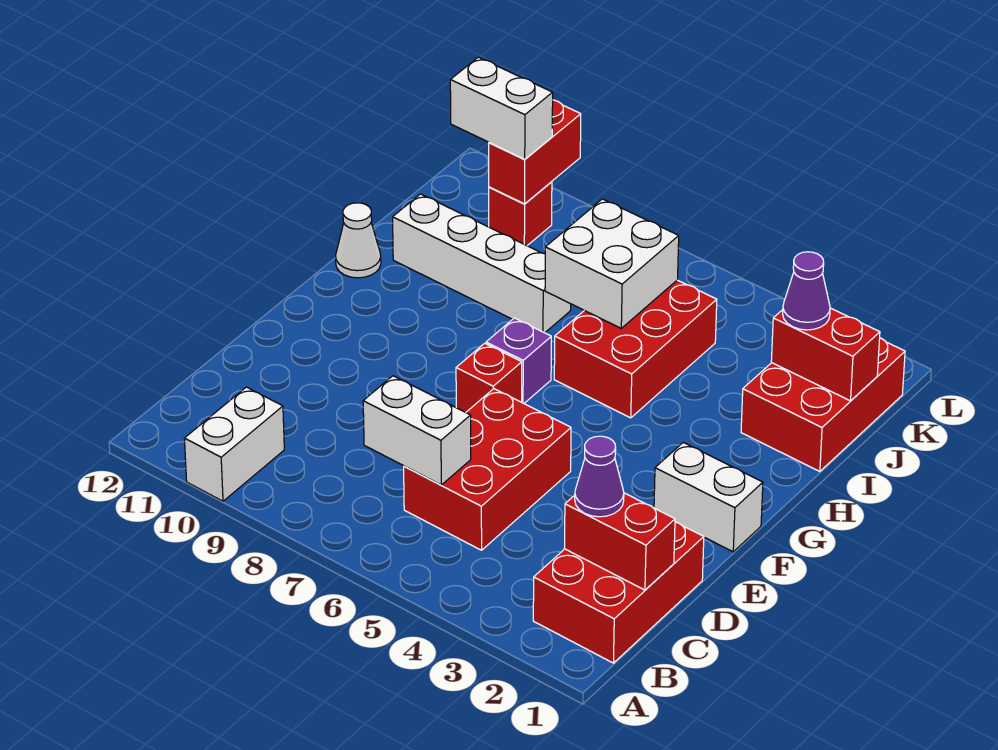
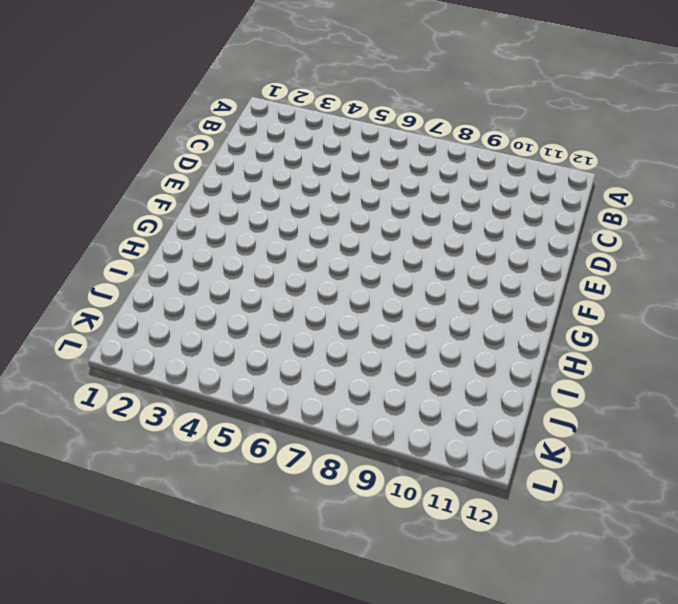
none -> white 1x2 brick [184,387,284,501]
none -> red 2x3 brick [533,522,704,663]
none -> red 2x3 brick [404,389,571,550]

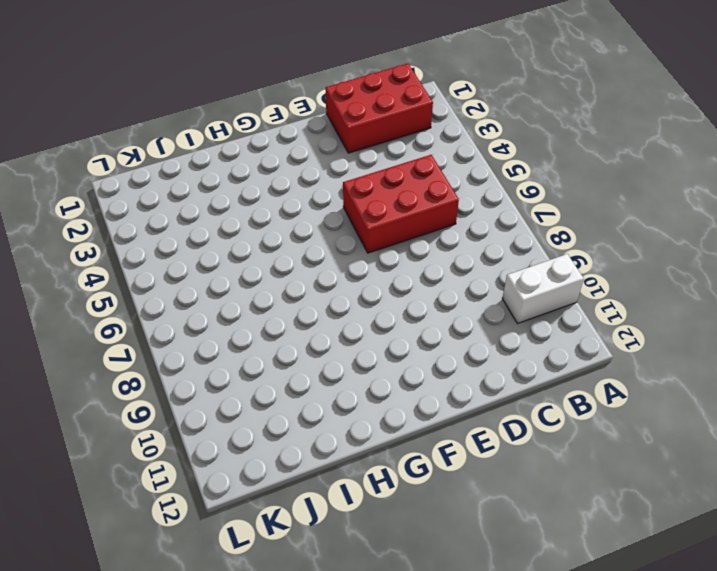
none -> white 1x2 brick [654,442,763,552]
none -> red 1x1 brick [456,343,522,412]
none -> purple 1x1 brick [486,318,551,403]

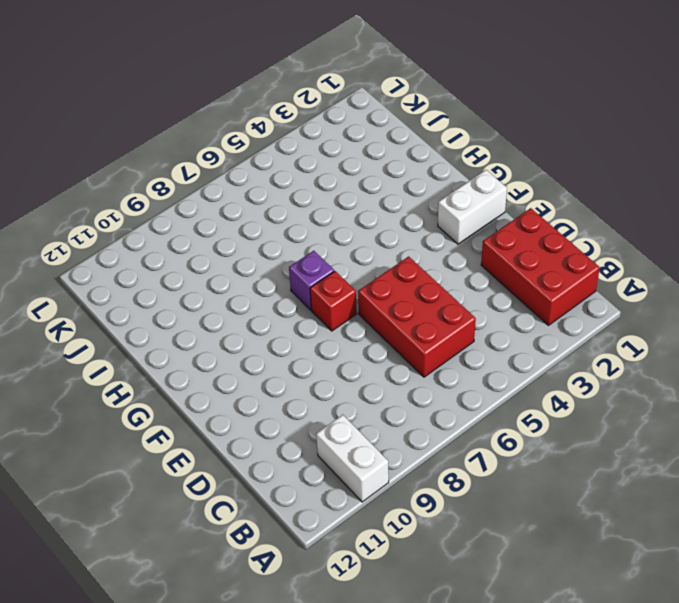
none -> red 2x3 brick [554,280,717,418]
none -> white 1x1 cone [336,203,381,278]
none -> red 2x3 brick [741,338,905,471]

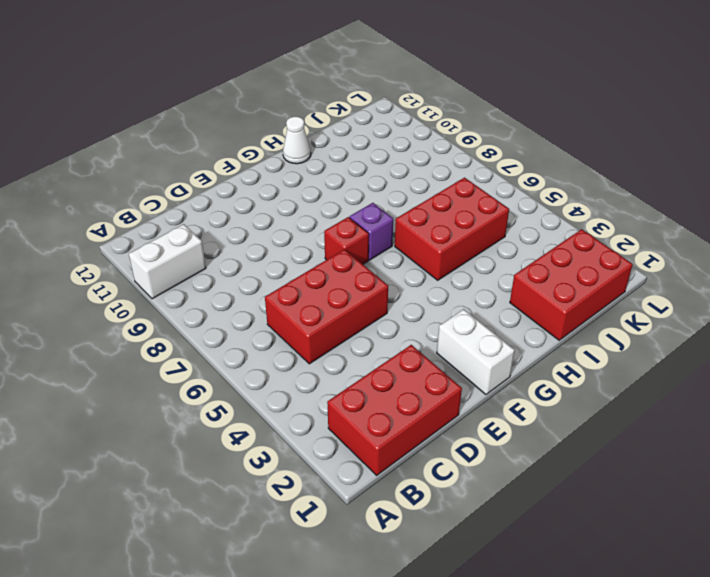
none -> white 1x4 brick [393,194,571,333]
none -> red 1x1 brick [489,182,552,246]
none -> red 1x2 brick [564,493,675,590]

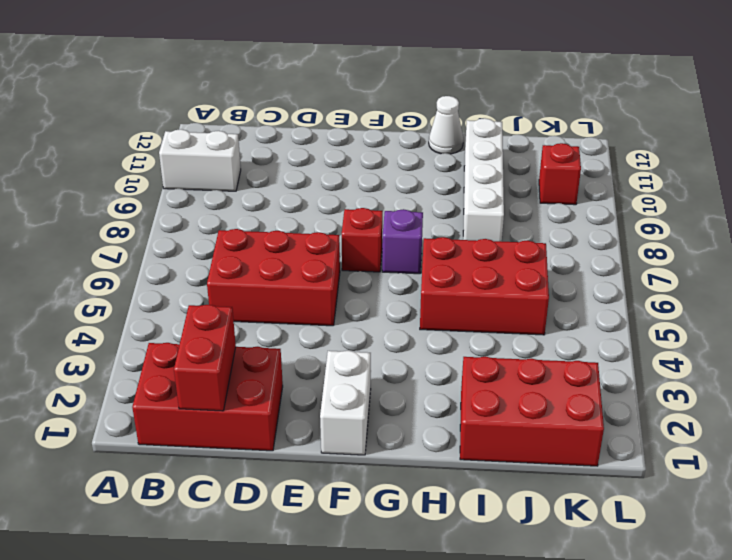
none -> white 1x2 brick [363,376,471,485]
none -> white 2x2 brick [545,199,679,328]
none -> red 1x2 brick [771,308,880,401]

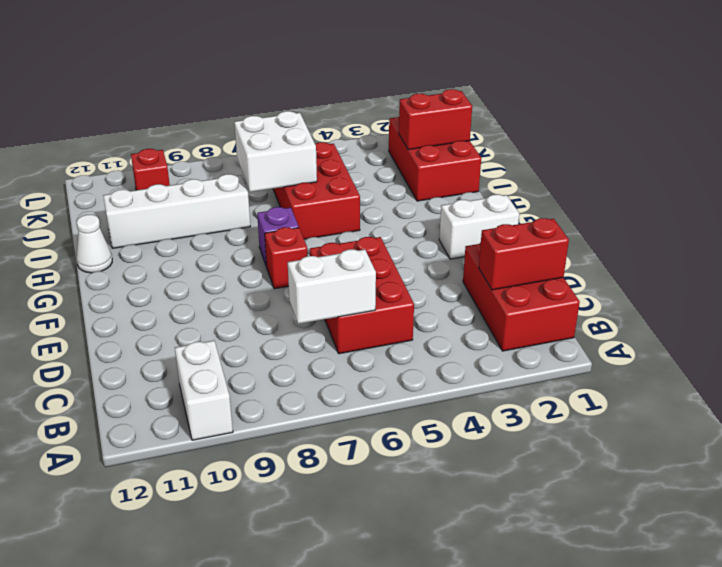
none -> red 1x2 brick [489,100,581,204]
none -> purple 1x1 cone [575,436,624,517]
none -> purple 1x1 cone [783,252,830,330]

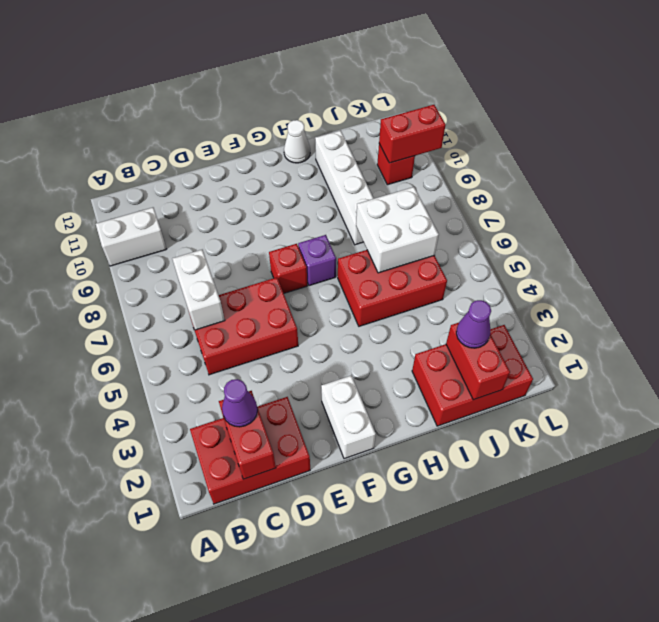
none -> white 1x2 brick [450,57,553,159]

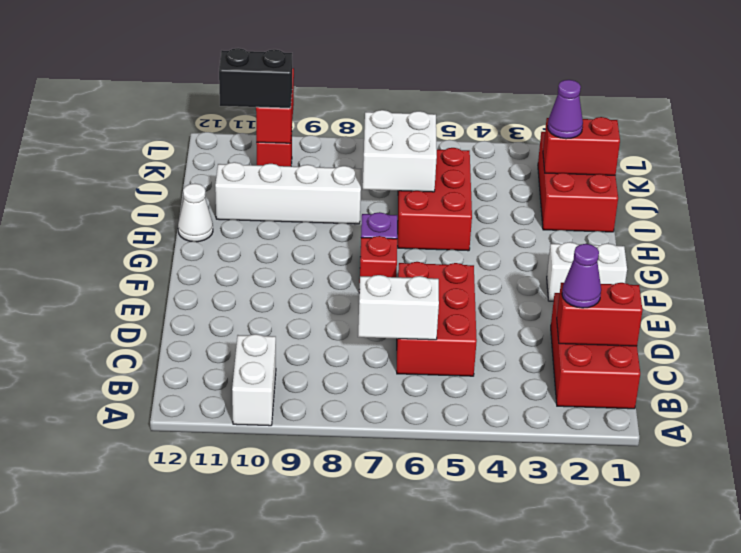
black 1x2 brick [219,48,292,108] -> white 1x2 brick [450,57,553,159]

